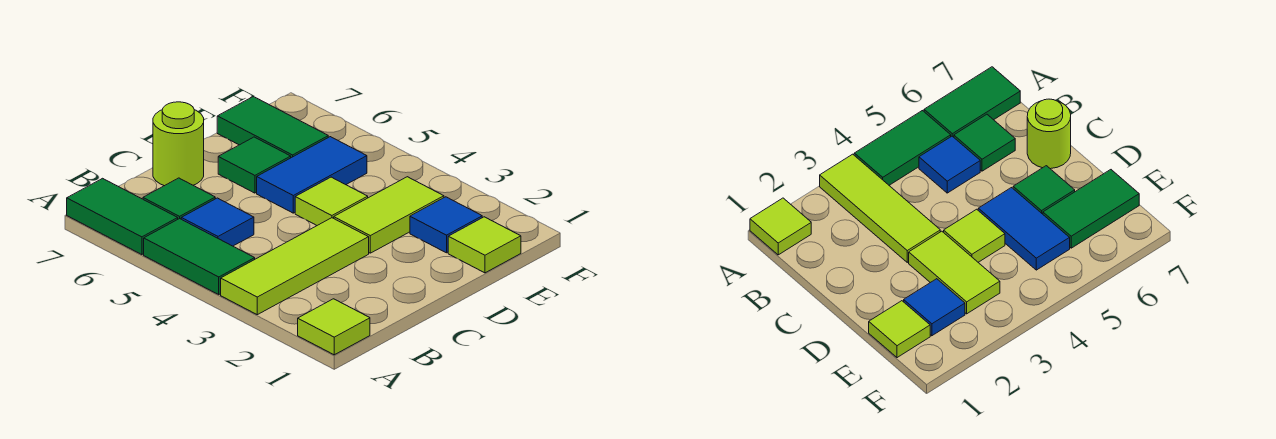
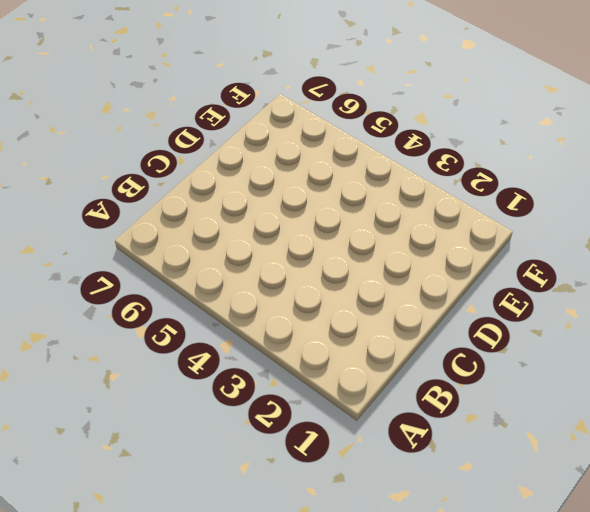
none -> lime 1x1 tile [298,299,370,355]
none -> lime 1x3 tile [221,218,369,315]
none -> green 1x2 tile [144,219,255,294]

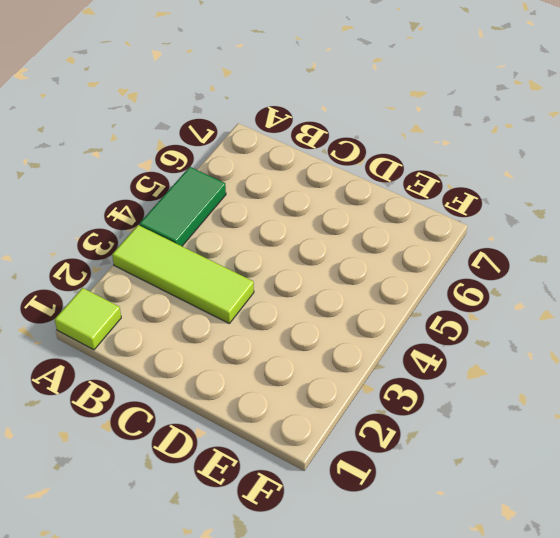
none -> green 1x2 tile [67,178,178,255]
none -> blue 1x1 tile [181,198,254,246]
none -> green 1x1 tile [143,178,215,219]

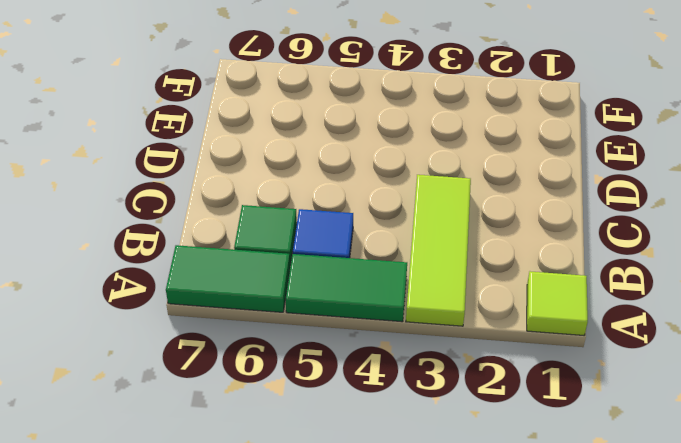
none -> lime 1x1 round brick [153,102,204,186]
none -> lime 1x2 tile [334,177,444,253]
none -> lime 1x1 tile [295,177,368,225]

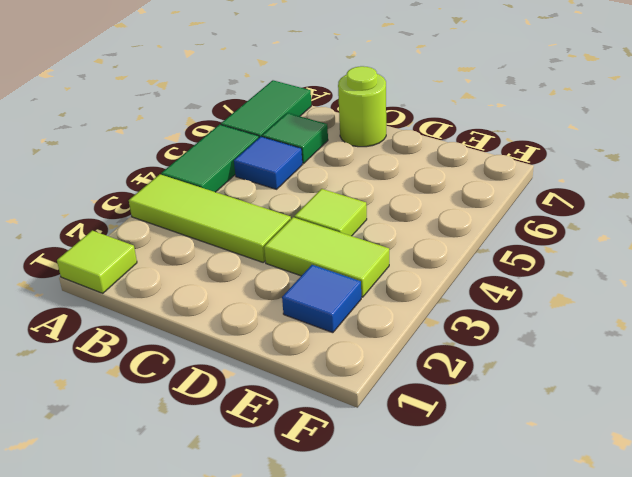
none -> blue 1x2 tile [257,137,367,213]
none -> green 1x1 tile [218,137,291,193]
none -> lime 1x1 tile [448,217,521,273]

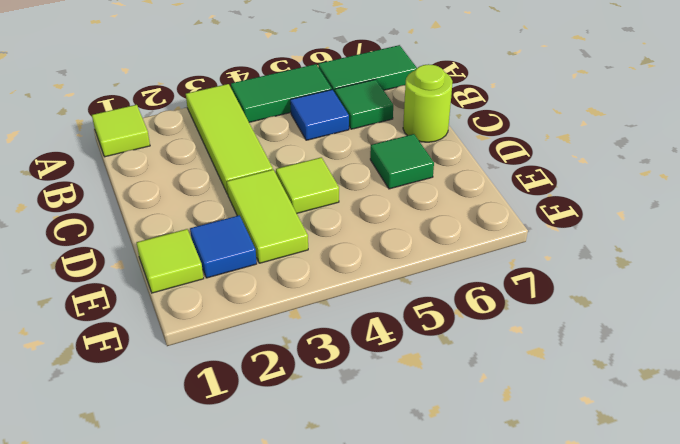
none -> blue 1x2 tile [257,137,367,213]
none -> green 1x2 tile [217,97,328,158]

